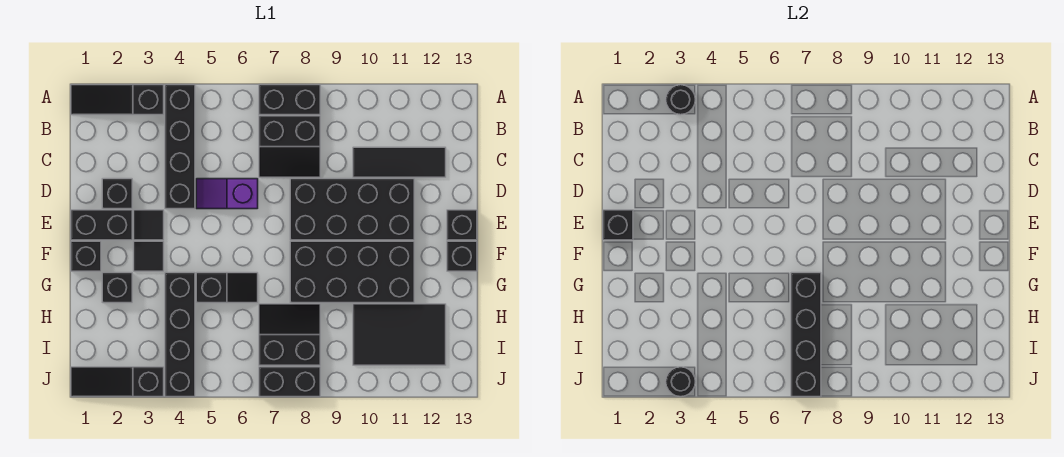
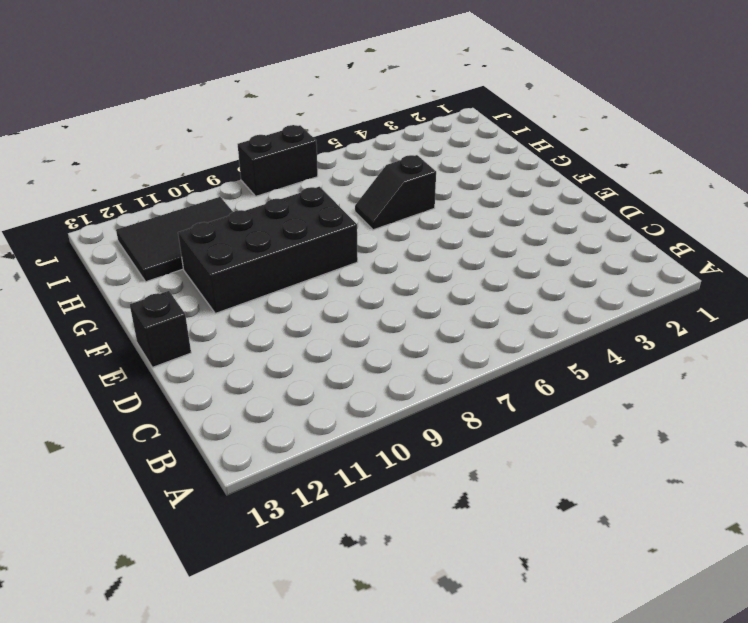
none -> black 1x3 slope [71,85,164,115]
none -> black 1x4 brick [165,85,195,209]
none -> black 1x2 brick [259,85,320,115]

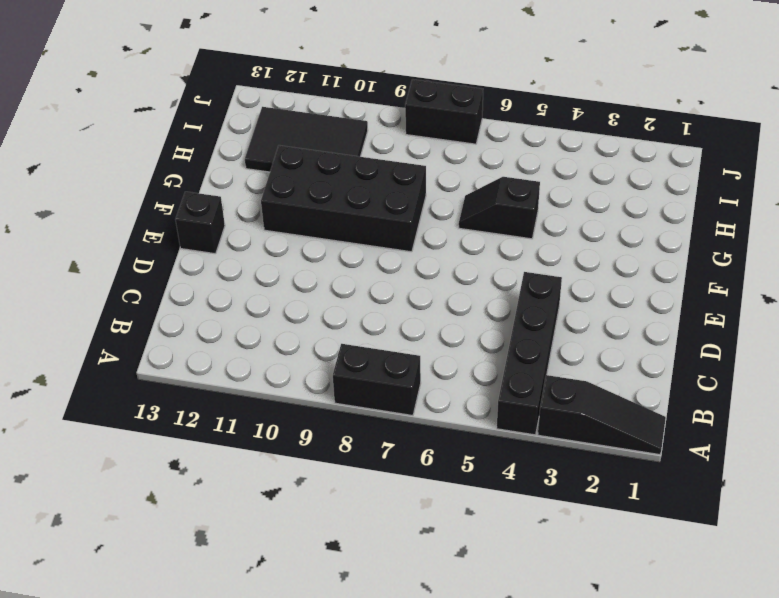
none -> black 2x2 slope [259,116,320,177]
none -> black 1x3 tile [353,147,446,177]
none -> black 1x1 brick [102,179,132,209]

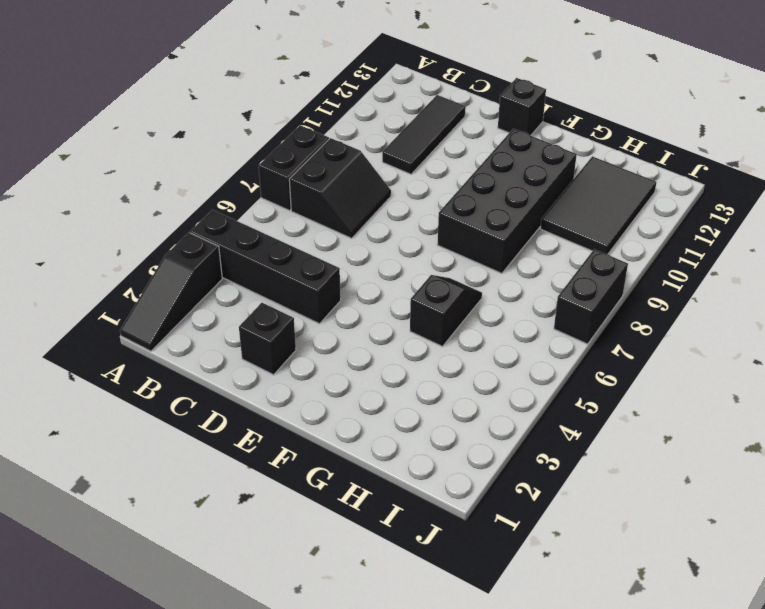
none -> purple 1x2 slope [196,179,258,209]
none -> black 2x4 brick [290,179,414,240]
none -> black 1x2 brick [71,210,132,240]

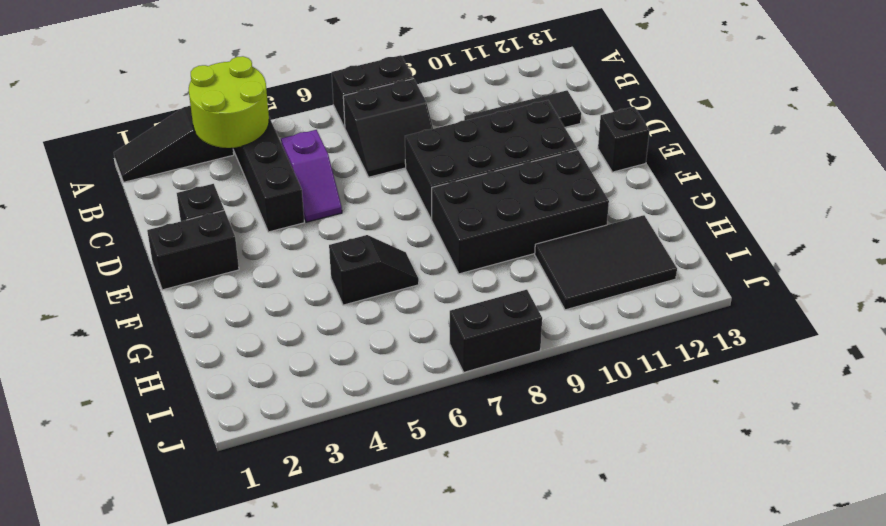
lime 2x2 round brick [189,56,269,148] -> black 1x1 round brick [666,85,696,115]
purple 1x2 slope [281,130,342,222] -> purple 1x2 slope turned to [196,179,258,209]
none -> black 1x1 tile [134,210,164,240]
none -> black 1x1 brick [71,241,101,271]
none -> black 1x1 tile [134,241,164,271]

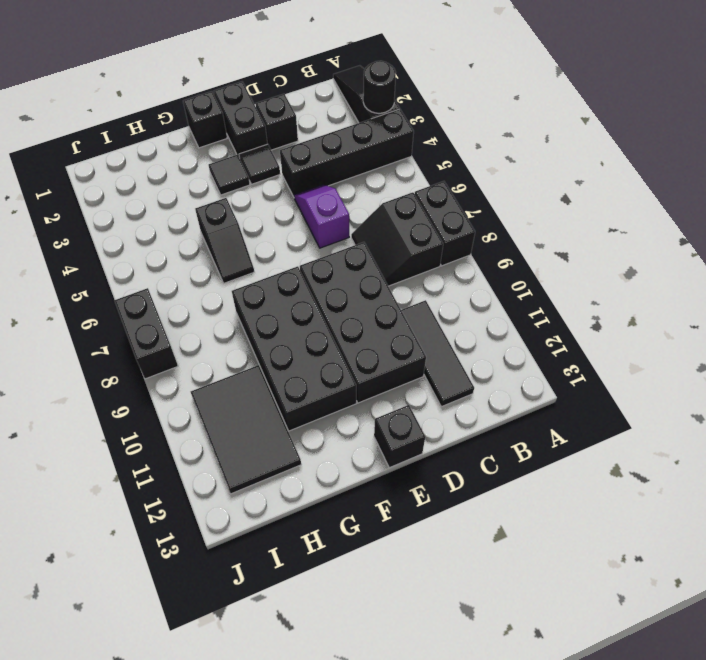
none -> black 1x1 brick [447,241,477,271]
none -> black 1x1 brick [102,273,132,303]
none -> black 1x4 brick [165,273,195,397]

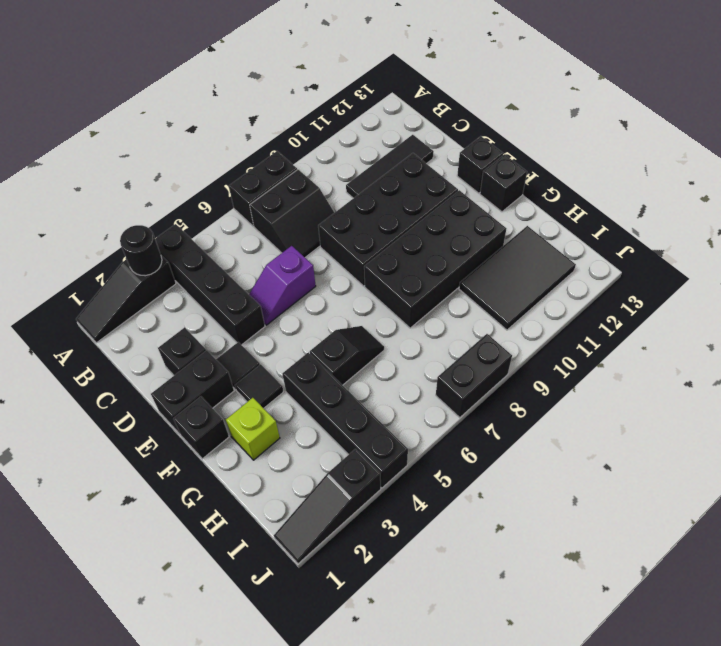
lime 1x1 brick [226,398,280,460] -> black 1x1 brick [102,273,132,303]
none -> black 2x2 slope [259,304,320,365]
none -> black 1x1 brick [603,210,633,240]
none -> black 1x4 brick [791,273,821,397]

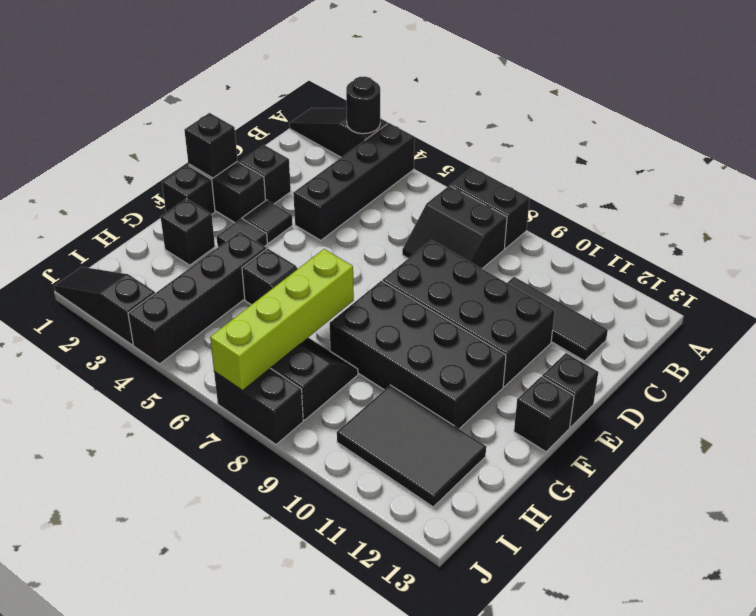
lime 1x4 brick [210,249,354,391] -> black 1x4 brick [791,273,821,397]
none -> purple 1x2 slope [196,179,258,209]
none -> black 1x1 round brick [666,367,696,397]

